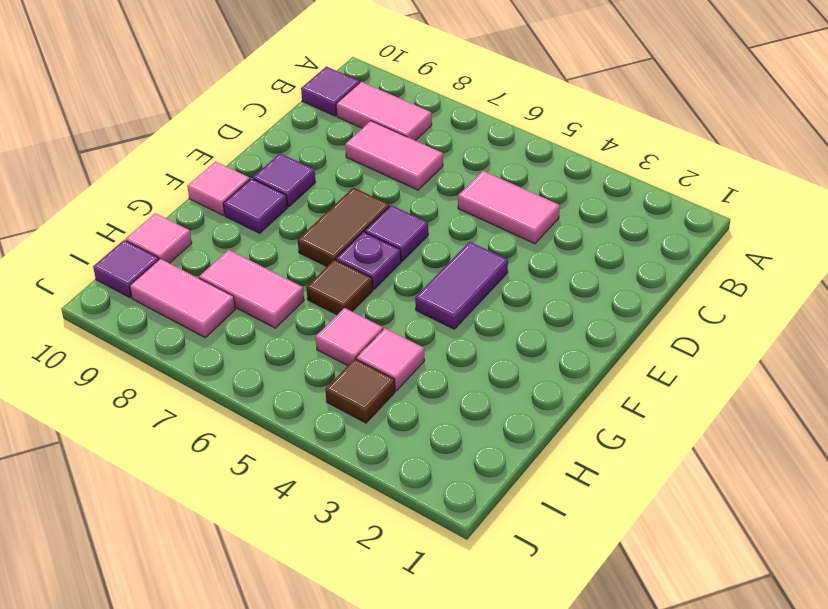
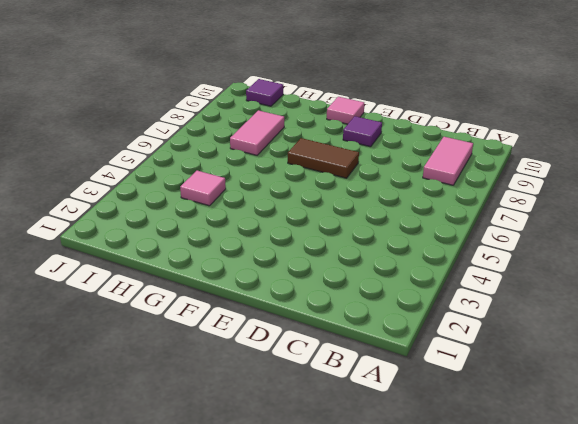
none -> purple 1x1 tile [301,67,360,116]
none -> pink 1x2 tile [458,171,560,244]
none -> pink 1x2 tile [345,121,443,190]

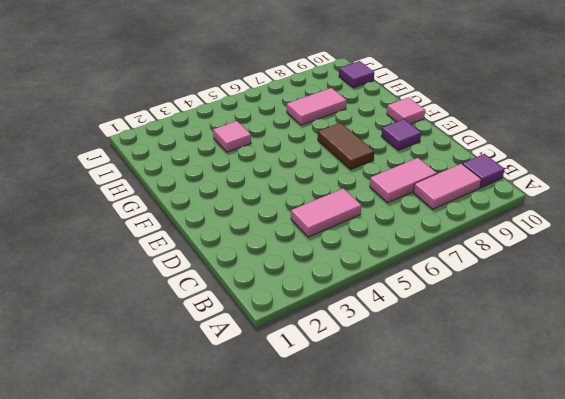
none -> purple 1x2 tile [415,242,508,329]
none -> purple 1x1 tile [365,205,428,261]
none -> purple 1x1 plate [336,232,401,290]

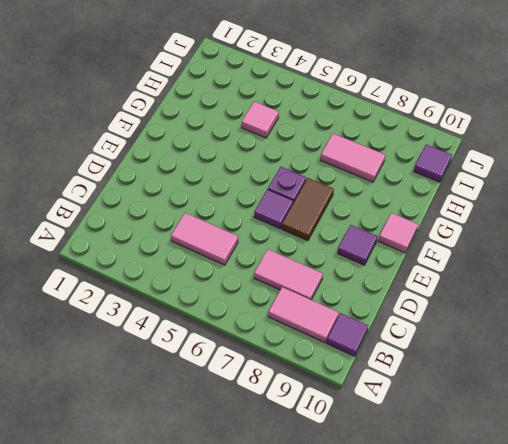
none -> purple 1x2 tile [415,242,508,329]
none -> purple 1x1 tile [223,178,287,233]
none -> brown 1x1 tile [306,260,373,315]

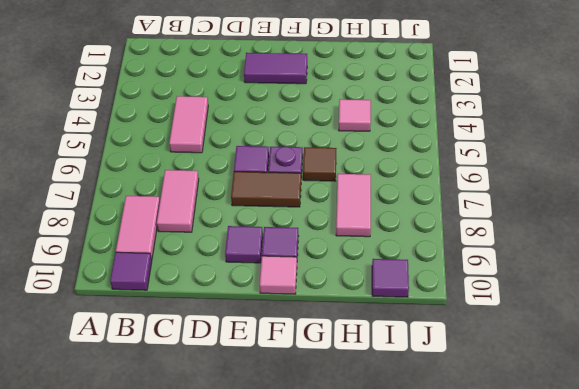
purple 1x2 tile [244,53,307,84] -> purple 1x2 tile moved to [415,242,508,329]
none -> pink 1x1 tile [316,308,383,366]
none -> pink 1x1 tile [126,213,192,263]
none -> brown 1x1 tile [325,359,395,423]

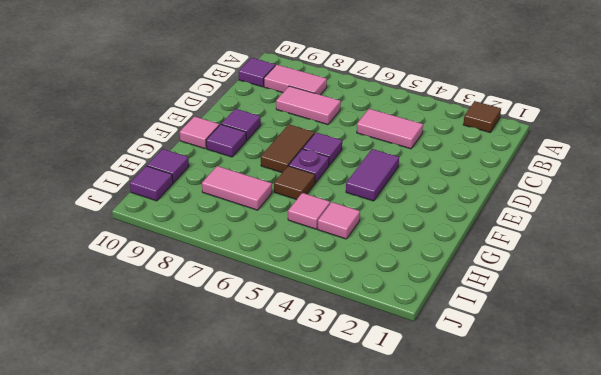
brown 1x1 tile [463,101,501,132] -> brown 1x1 tile moved to [325,359,395,423]
purple 1x1 tile [147,149,189,183] -> pink 1x1 tile [126,213,192,263]
none -> pink 1x2 tile [130,259,235,337]

